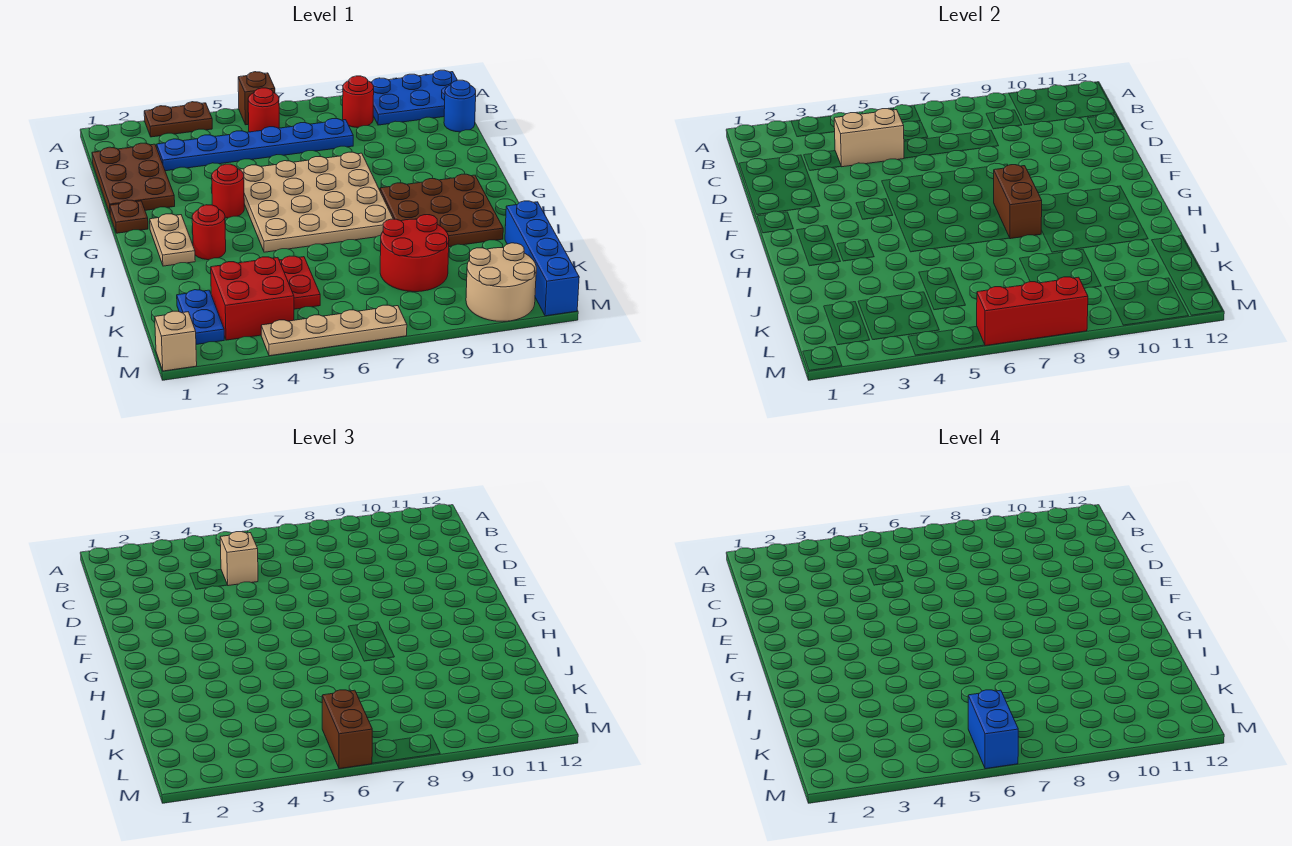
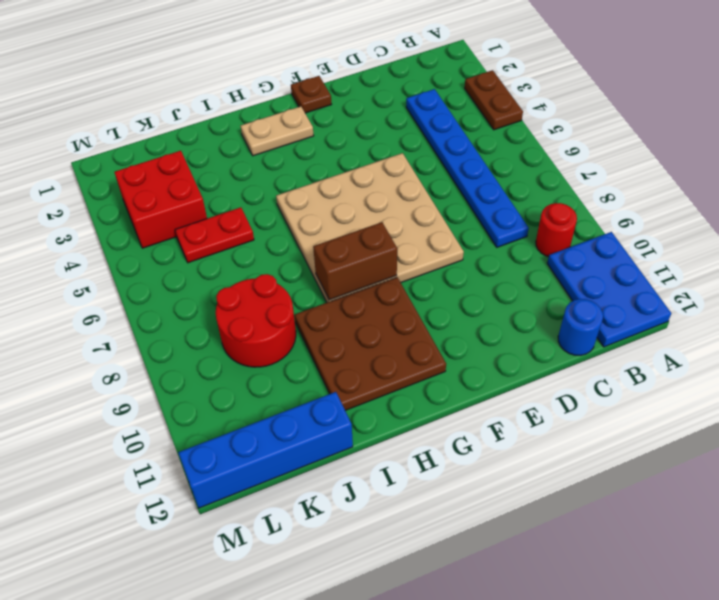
none -> brown 1x1 brick [238,72,275,125]
none -> red 1x1 round brick [248,88,279,132]
none -> brown 2x3 plate [92,143,175,213]

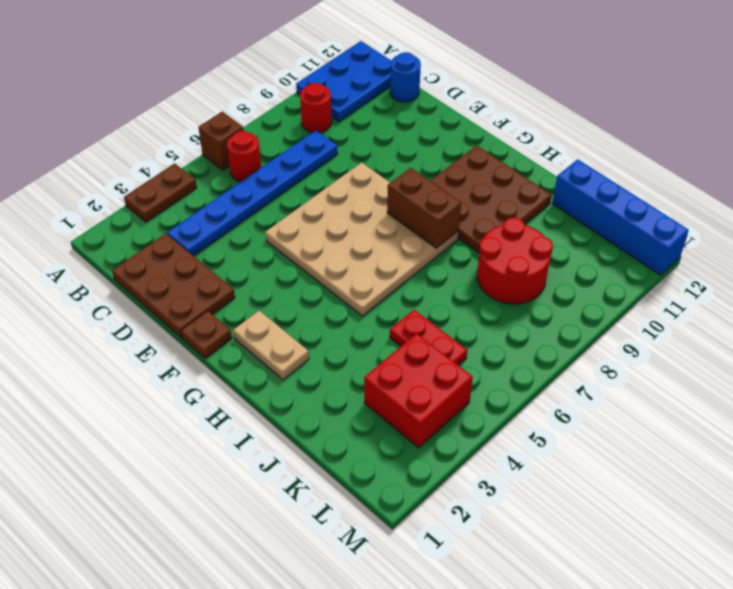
none -> red 1x1 round brick [212,164,244,218]
none -> red 1x1 round brick [192,205,226,260]
none -> blue 1x2 plate [177,290,224,344]

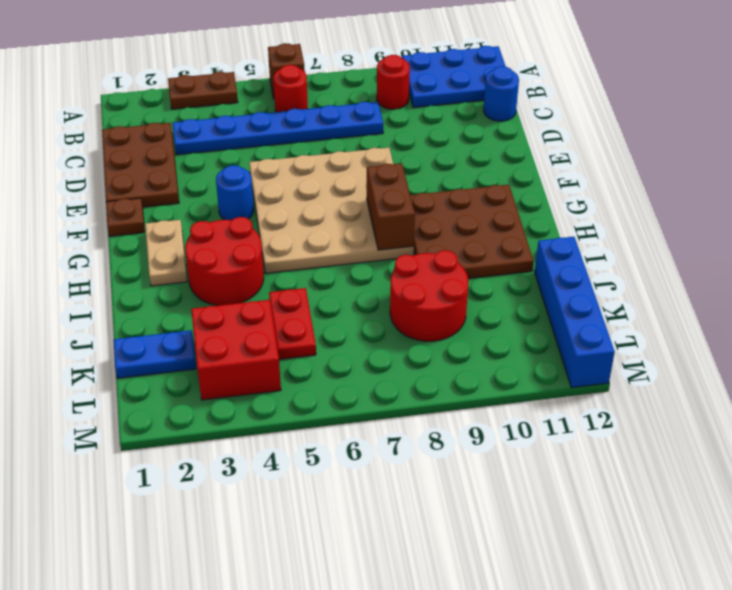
blue 1x1 round brick [216,165,254,220] -> red 1x1 round brick [212,164,244,218]
red 2x2 round brick [185,217,264,306] -> red 1x1 round brick [192,205,226,260]
blue 1x2 plate [114,330,196,378] -> blue 1x2 plate turned to [177,290,224,344]
none -> tan 2x2 round brick [466,243,536,321]
none -> tan 1x1 brick [155,311,197,371]
none -> tan 1x4 plate [261,305,407,356]

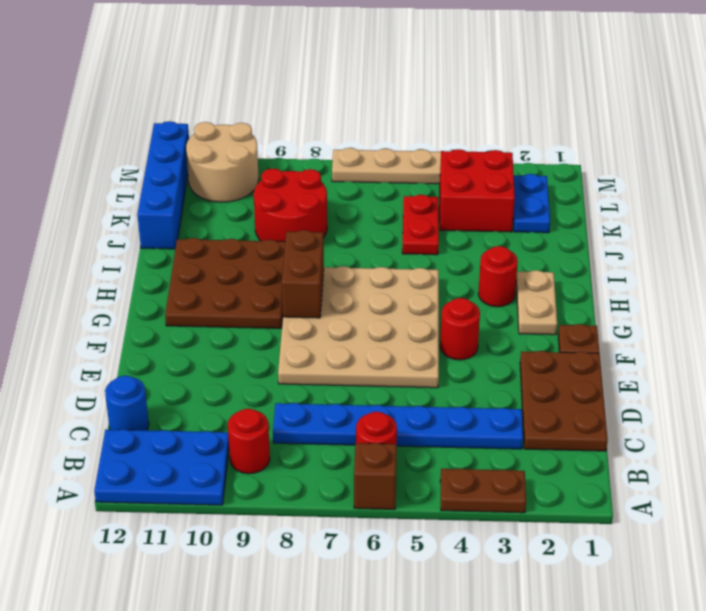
none -> tan 1x1 brick [155,311,197,371]
none -> tan 1x2 brick [834,109,904,167]
none -> red 1x3 brick [977,277,1088,346]

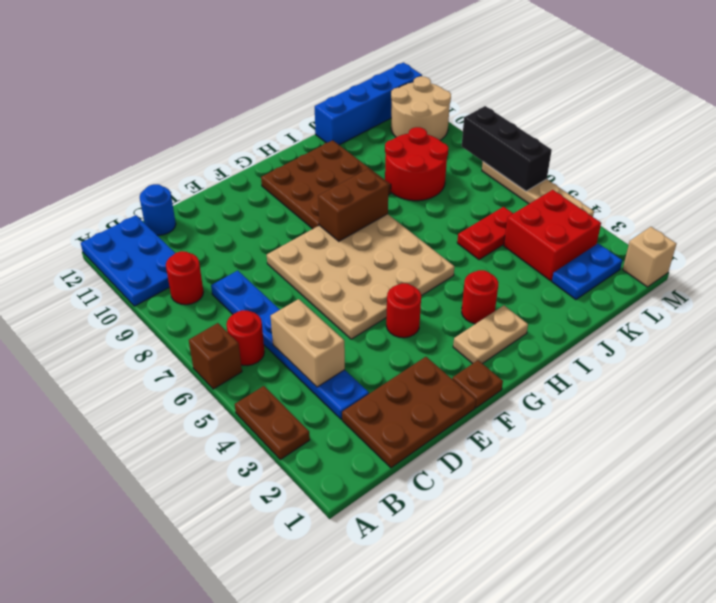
black 1x3 brick [462,106,552,191] -> red 1x3 brick [977,277,1088,346]
none -> tan 1x1 brick [220,532,258,586]
none -> brown 1x2 brick [322,690,372,769]
none -> blue 1x2 brick [968,690,1018,769]

